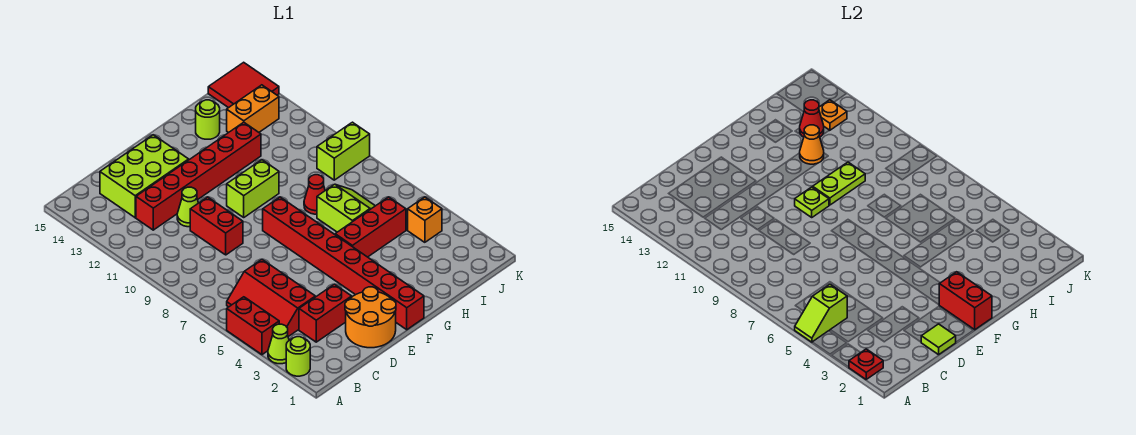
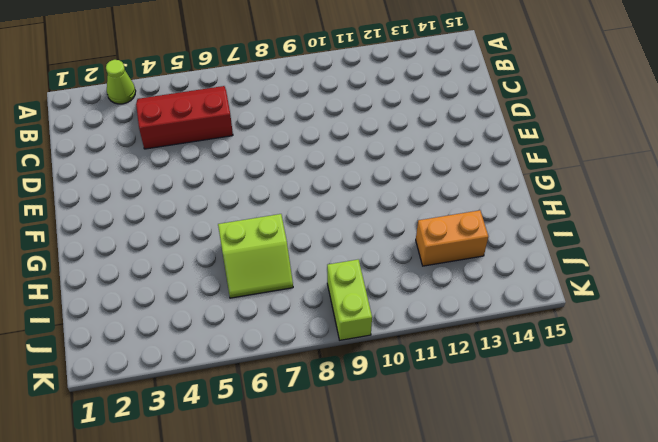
orange 1x2 brick [416,210,488,266] -> orange 1x2 brick turned to [227,85,279,133]
none -> lime 1x1 round brick [286,337,310,376]
none -> red 1x2 brick [227,297,279,355]
none -> red 1x2 brick [299,284,352,342]

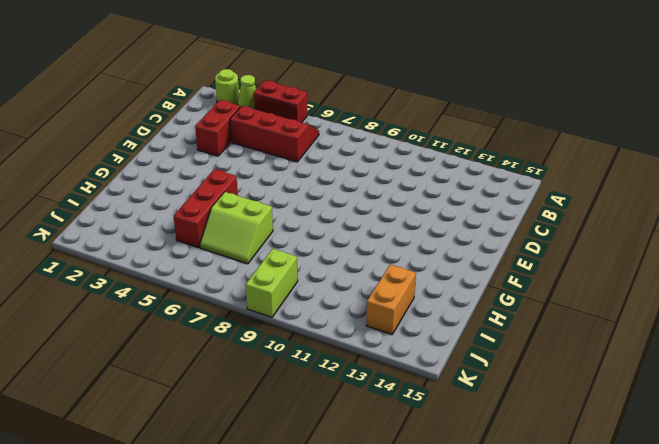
none -> red 1x6 brick [136,122,261,230]
none -> lime 2x3 brick [100,135,189,218]
none -> orange 2x2 round brick [345,287,396,348]

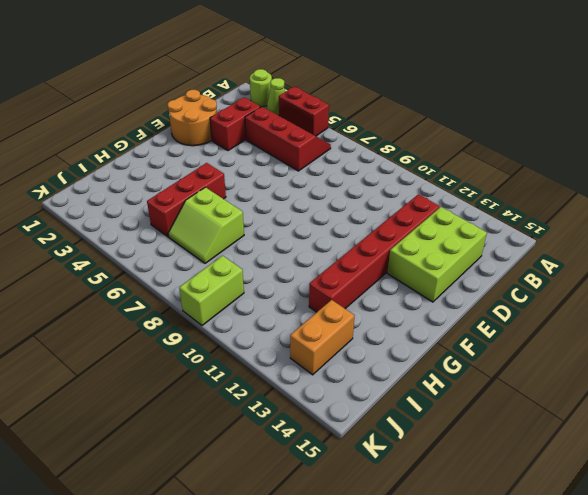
none -> red 1x2 brick [190,197,243,255]
none -> lime 1x1 cone [177,187,198,227]
none -> red 1x8 brick [263,197,424,330]

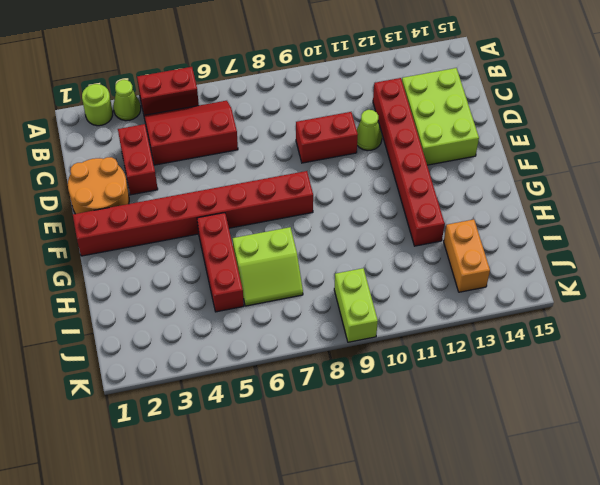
none -> lime 1x2 brick [227,160,279,217]
none -> red 1x1 cone [304,175,325,214]
none -> lime 1x1 round brick [196,100,220,139]

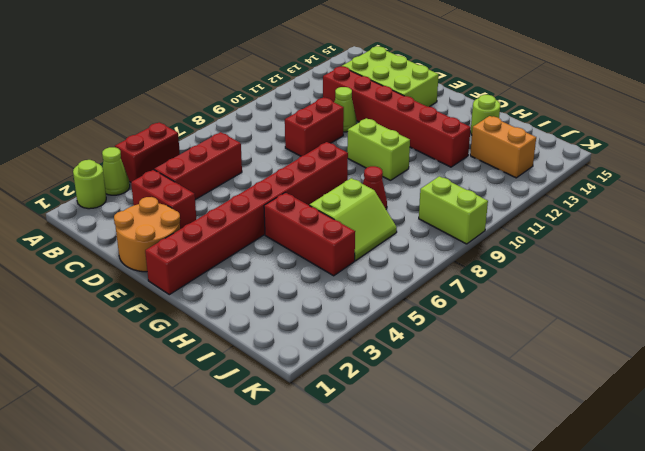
none -> orange 1x1 brick [408,197,442,242]
none -> red 2x2 tile [208,62,279,108]
none -> red 1x1 plate [849,349,883,379]

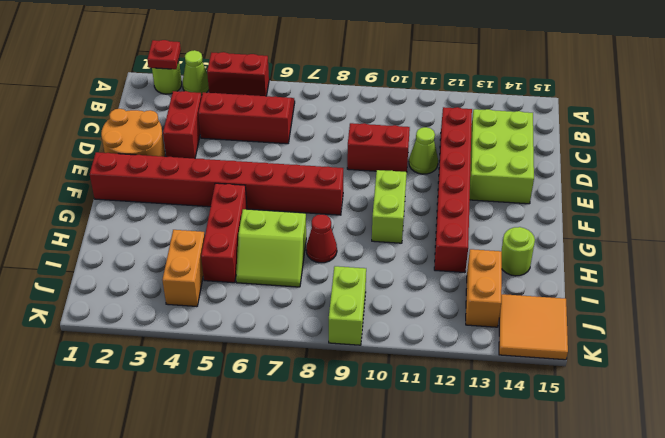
orange 1x2 brick [162,230,205,306] -> orange 1x1 brick [408,197,442,242]
orange 2x2 tile [499,294,568,360] -> red 2x2 tile [208,62,279,108]
none -> lime 1x2 slope [795,284,847,342]
none -> lime 1x1 tile [921,324,956,355]
none -> red 1x2 brick [939,272,992,330]

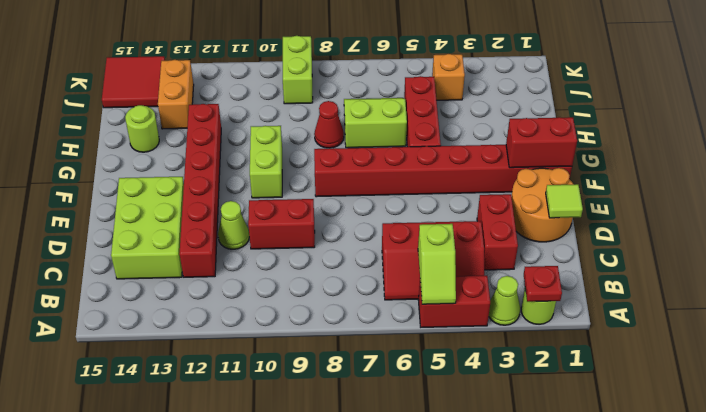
none -> lime 1x1 plate [795,187,829,217]
none -> lime 1x2 plate [813,162,865,205]
none -> orange 1x1 cone [800,125,824,164]

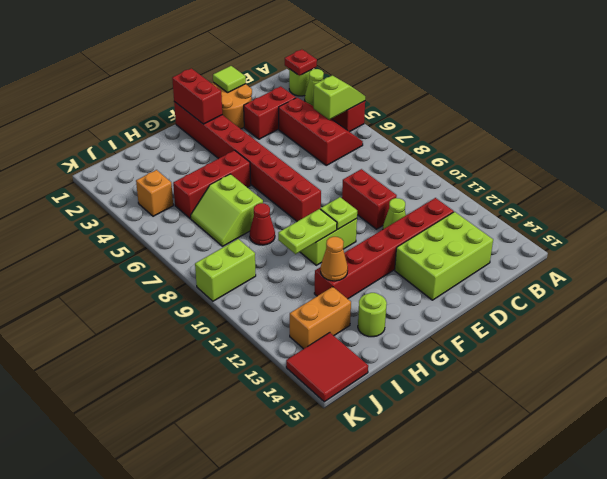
none -> red 1x1 cone [800,100,824,137]
none -> orange 1x1 plate [819,100,847,130]

